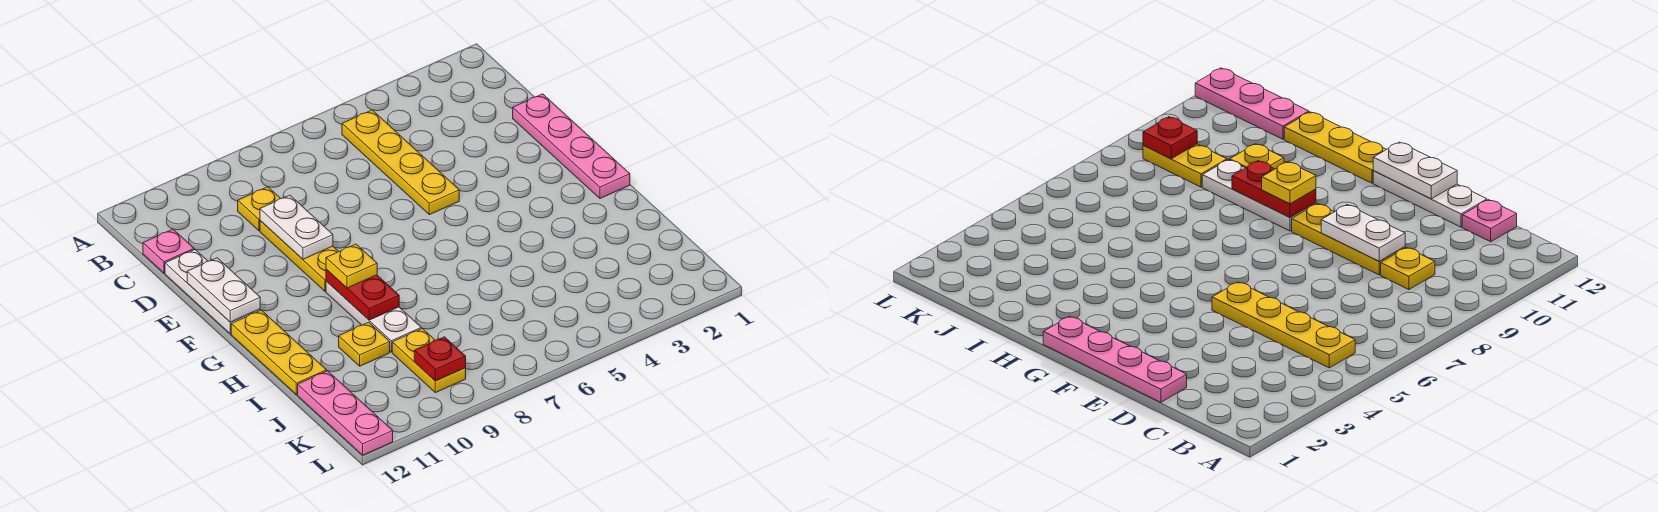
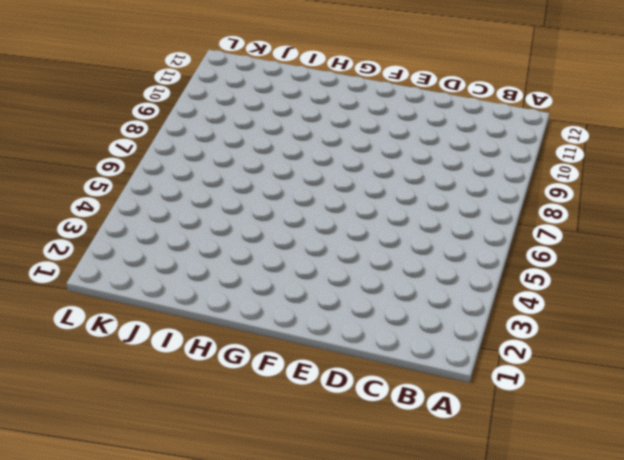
none -> yellow 1x4 plate [342,110,459,215]
none -> yellow 1x1 plate [238,187,281,231]
none -> pink 1x1 plate [143,229,194,273]

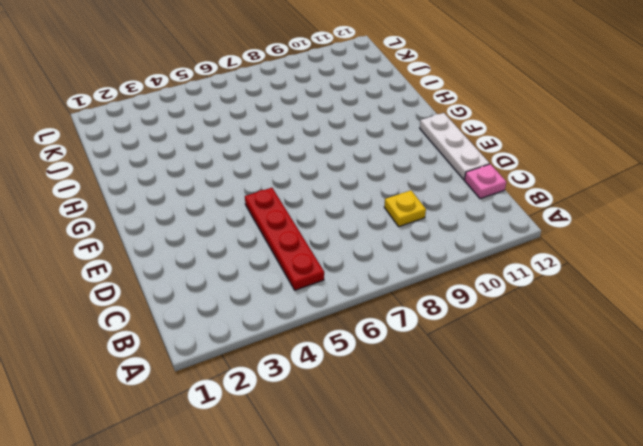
red 1x4 plate [245,188,324,290] -> yellow 1x4 plate [342,110,459,215]
none -> pink 1x4 plate [513,94,630,198]
none -> yellow 1x3 plate [260,221,339,291]
none -> white 1x3 plate [326,281,421,352]

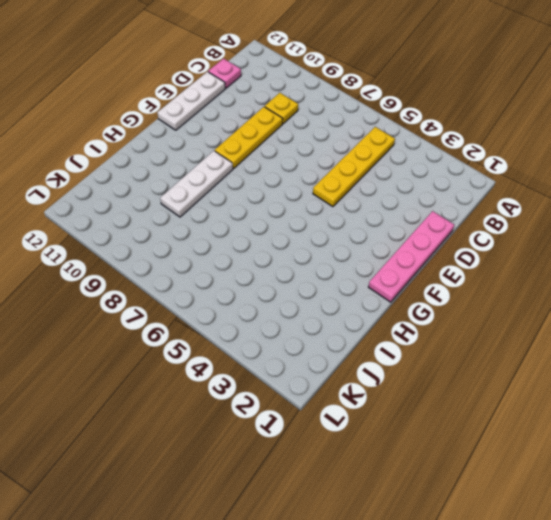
none -> yellow 1x3 plate [231,310,327,395]
none -> yellow 1x1 plate [339,322,390,366]
none -> yellow 1x2 plate [392,328,466,393]

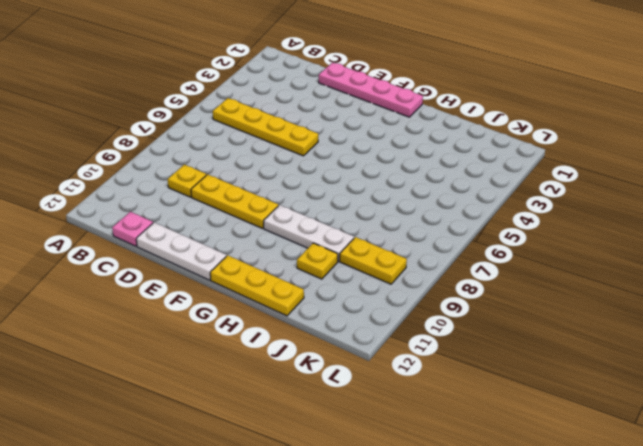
none -> pink 1x3 plate [298,371,393,455]
none -> white 1x2 plate [260,195,333,259]
none -> white 1x2 plate [187,258,260,322]

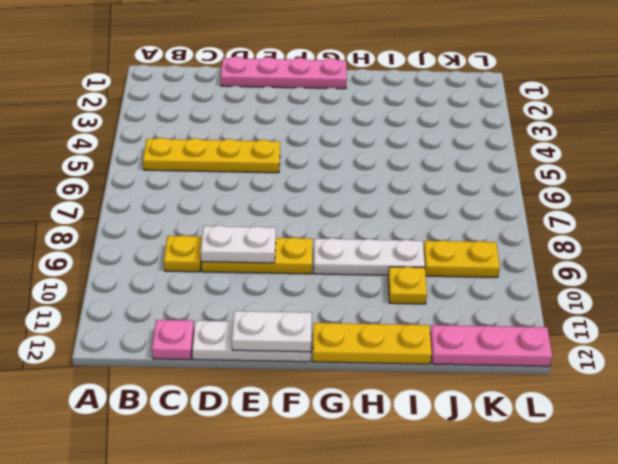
none -> red 1x2 plate [326,270,399,320]
none -> red 1x1 plate [414,337,466,381]
none -> yellow 1x1 plate [326,244,377,288]

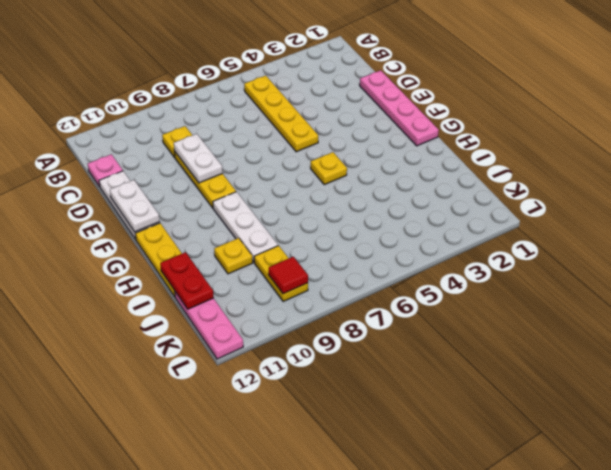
yellow 1x1 plate [311,152,347,185] -> yellow 1x1 plate moved to [326,244,377,288]
red 1x2 plate [160,252,214,309] -> red 1x2 plate moved to [326,270,399,320]
red 1x1 tile [269,257,308,294] -> red 1x1 plate [414,337,466,381]

